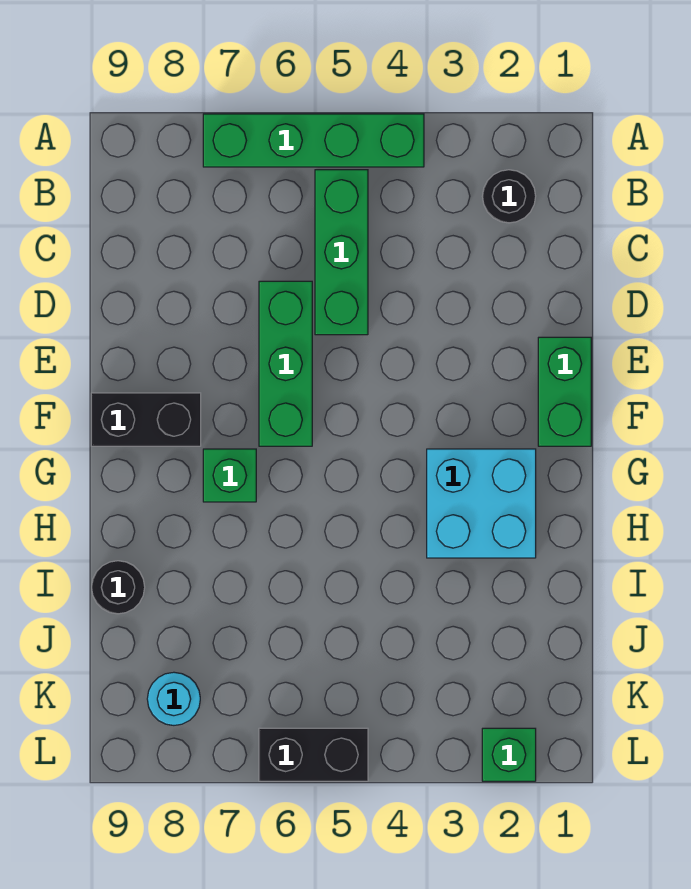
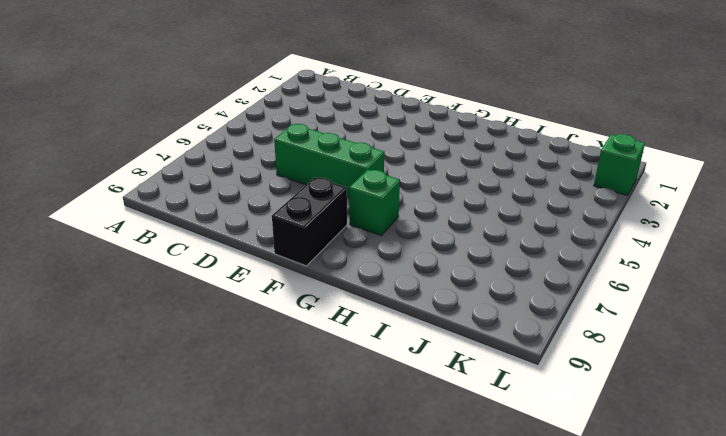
none -> green 1x4 brick [203,114,424,167]
none -> black 1x1 round brick [482,170,536,223]
none -> green 1x3 brick [315,170,368,335]

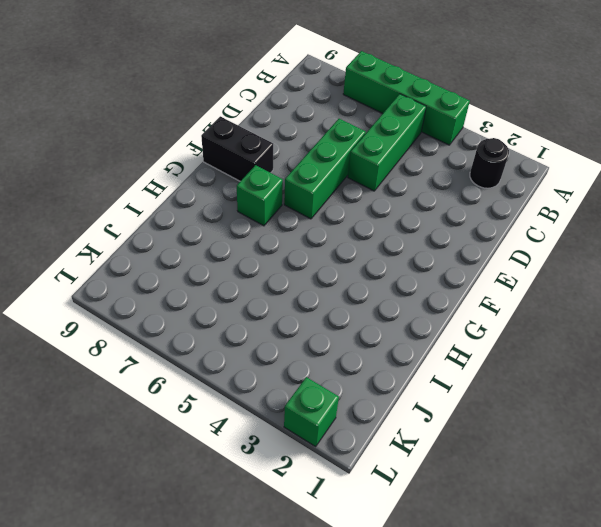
none -> green 1x2 brick [538,337,591,446]
none -> cyan 2x2 brick [427,449,536,558]
none -> black 1x1 round brick [92,561,145,614]

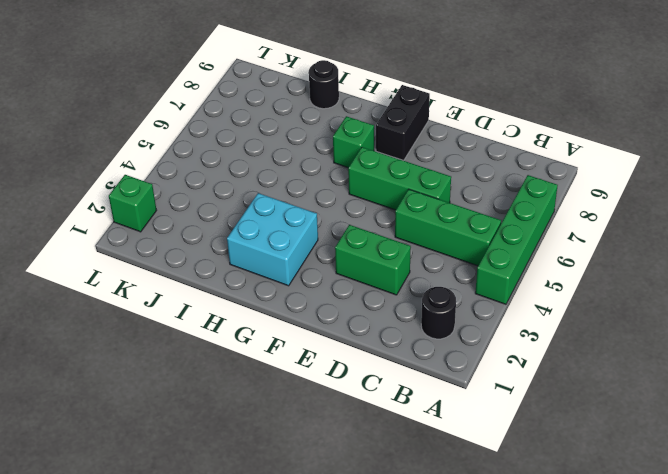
green 1x2 brick [335,225,411,295] -> green 1x2 brick moved to [538,337,591,446]
none -> cyan 1x1 round brick [147,672,200,725]
none -> black 1x2 brick [259,728,368,781]

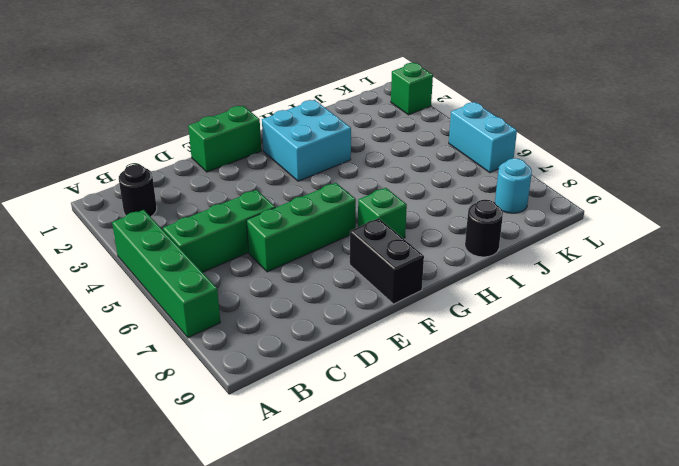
cyan 1x2 brick [449,102,517,173] -> black 1x2 brick [259,728,368,781]

